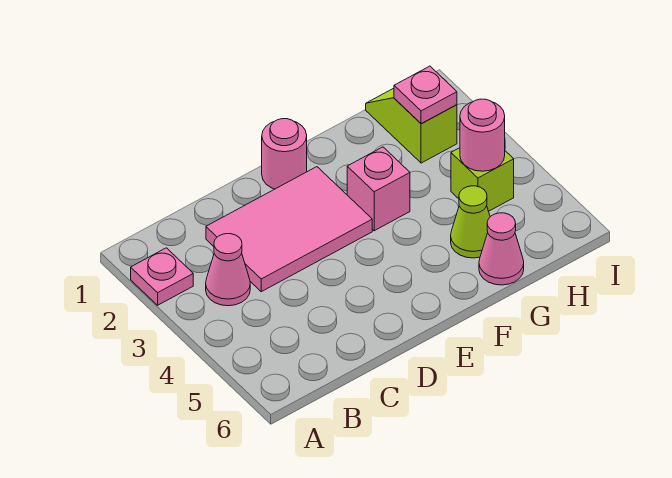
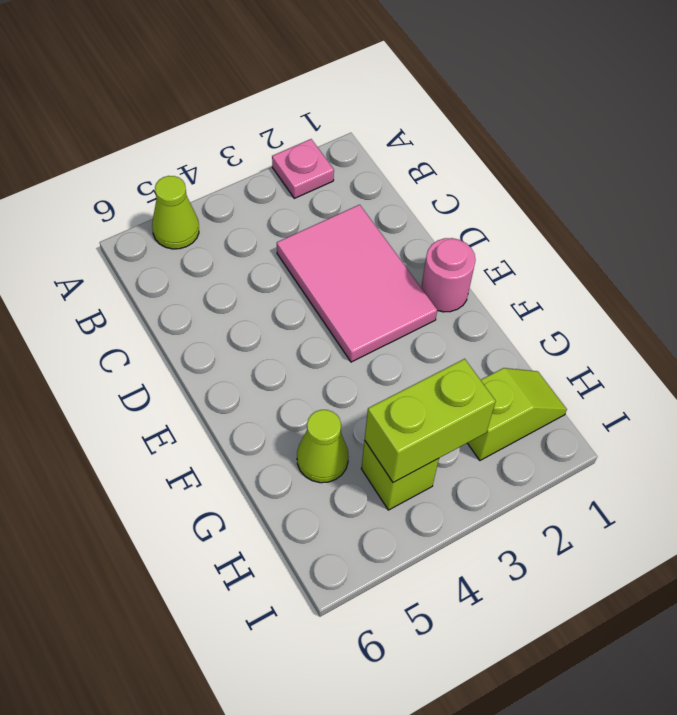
lime 1x1 cone [152,176,199,249] -> none
lime 1x2 brick [365,359,496,483] -> pink 1x1 round brick [460,99,505,171]
none -> pink 1x1 cone [206,234,250,306]
none -> pink 1x1 brick [347,147,410,231]

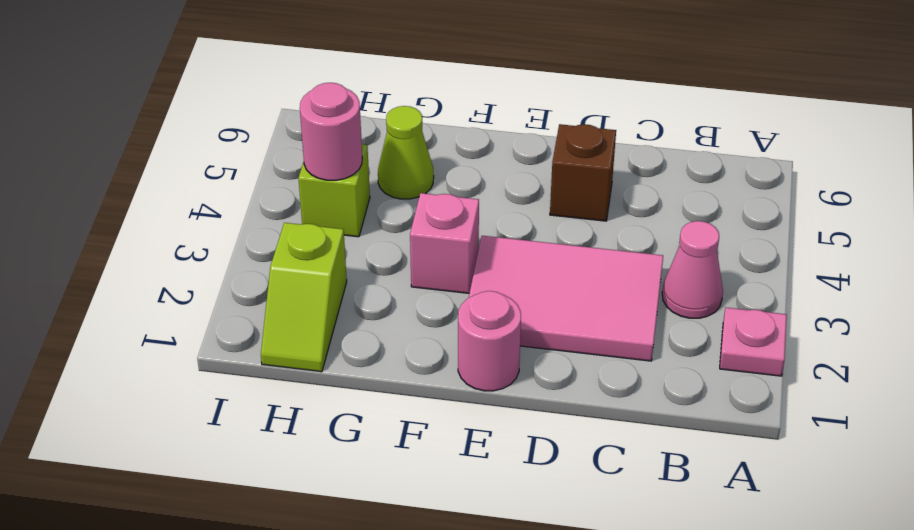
brown 1x1 brick [550,124,616,221] -> none
none -> pink 1x1 cone [479,213,524,285]
none -> pink 1x1 plate [394,66,457,124]

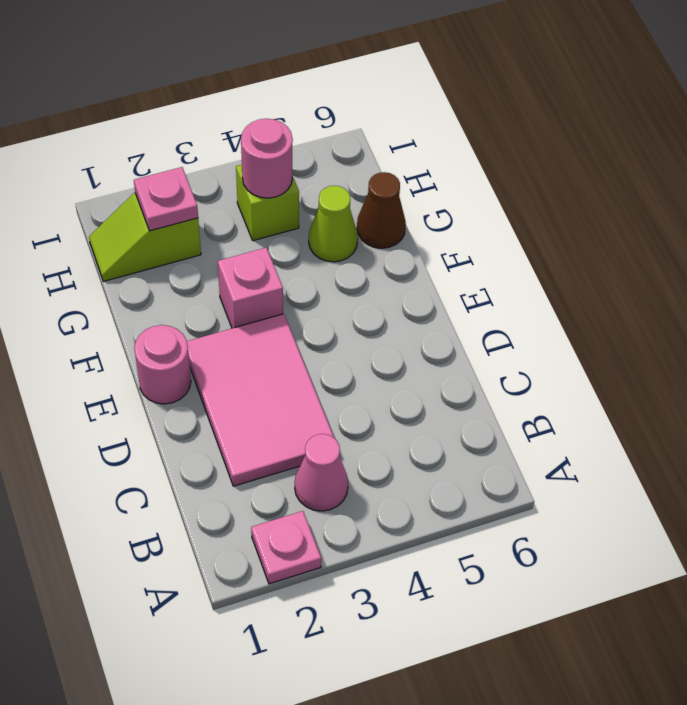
brown 1x1 cone [357,172,406,248] -> pink 1x1 cone [479,213,524,285]

